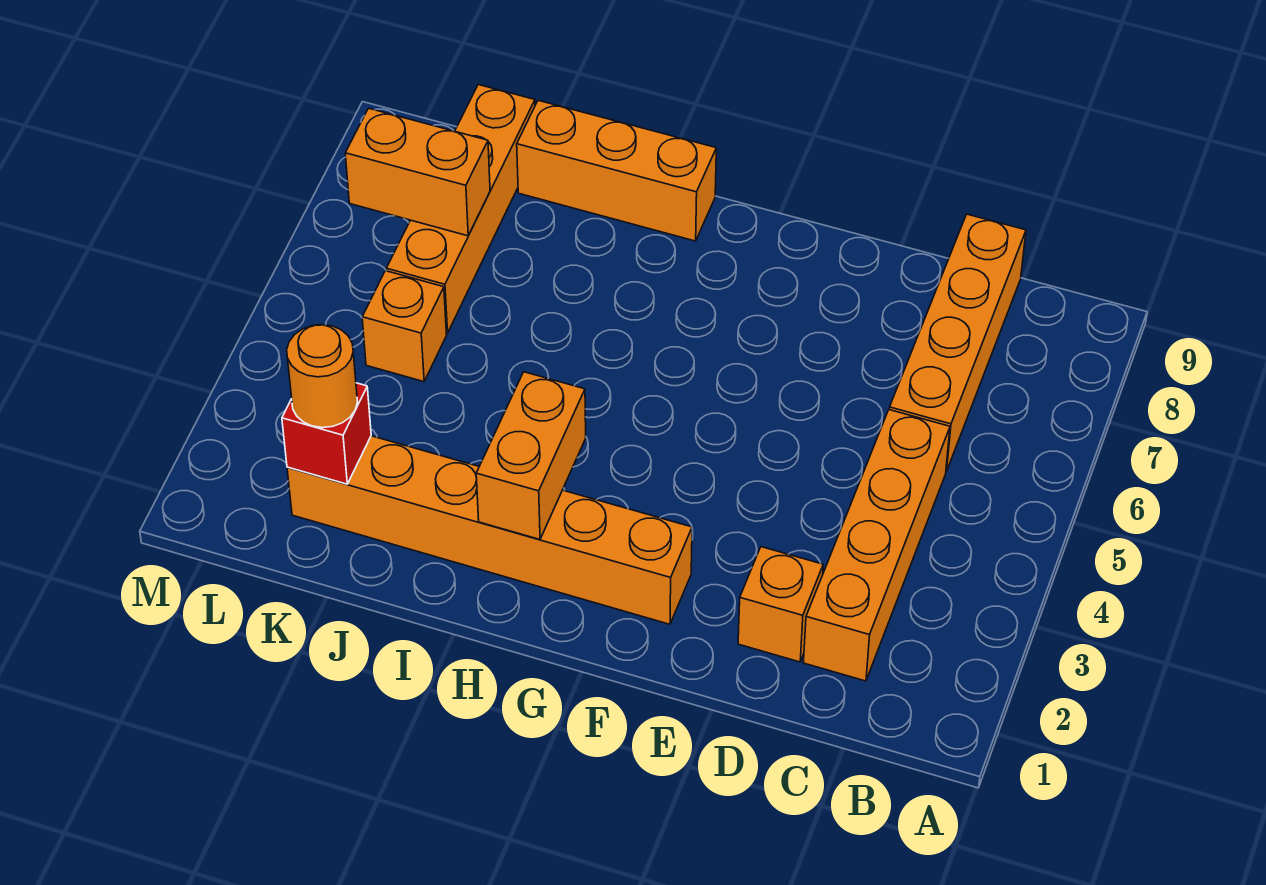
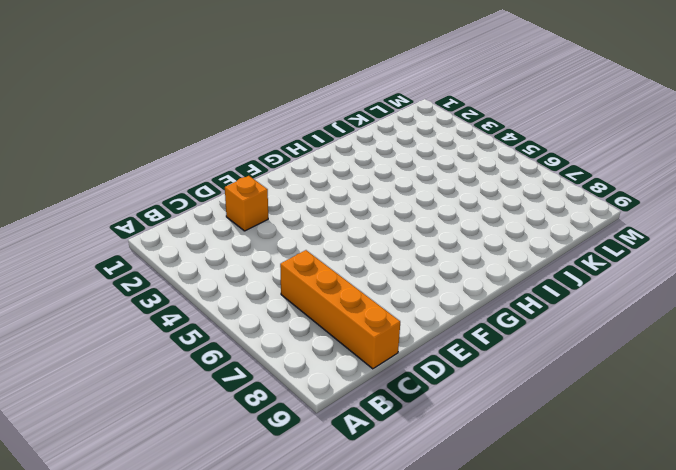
none -> orange 1x4 brick [804,410,950,681]
none -> orange 1x6 brick [287,436,692,624]

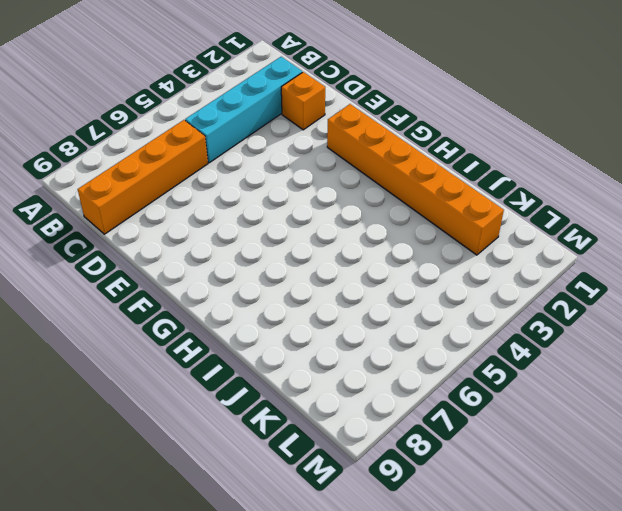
cyan 1x4 brick [185,57,302,163] -> orange 1x4 brick [804,410,950,681]
none -> orange 1x3 brick [517,100,716,241]
none -> orange 1x1 brick [362,271,447,382]

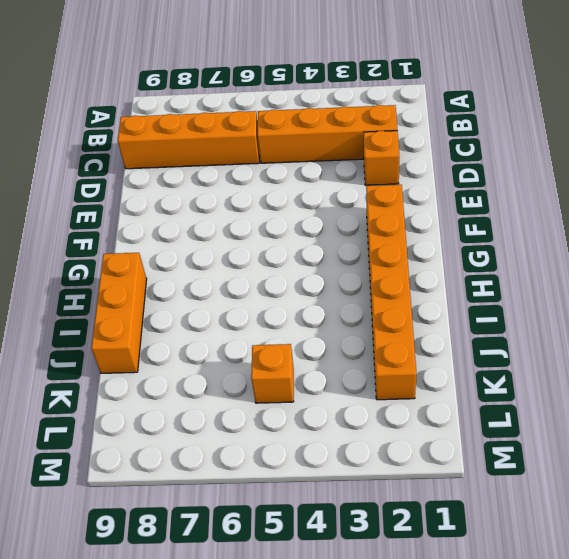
none -> orange 1x4 brick [386,85,535,333]
none -> orange 1x2 brick [476,372,586,539]

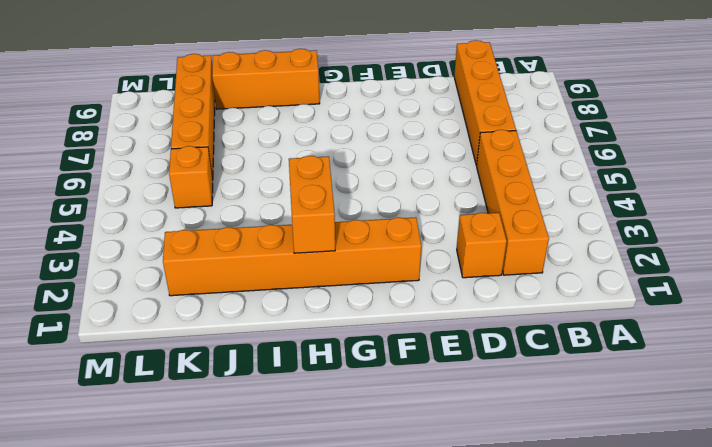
none -> red 1x1 brick [282,383,371,484]
none -> orange 1x2 brick [345,108,490,236]

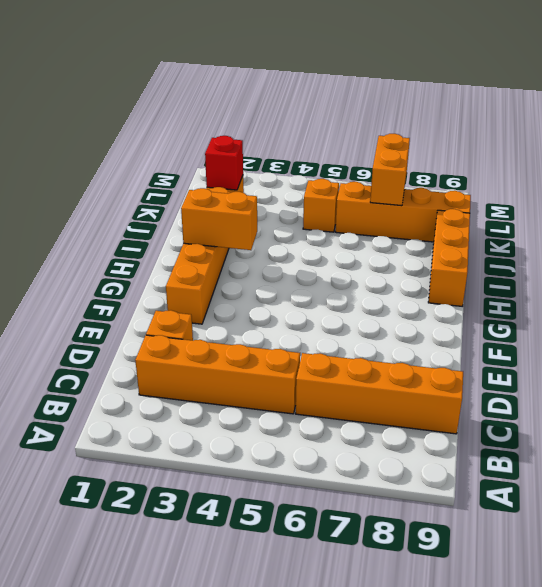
none -> orange 1x1 round brick [287,325,357,428]

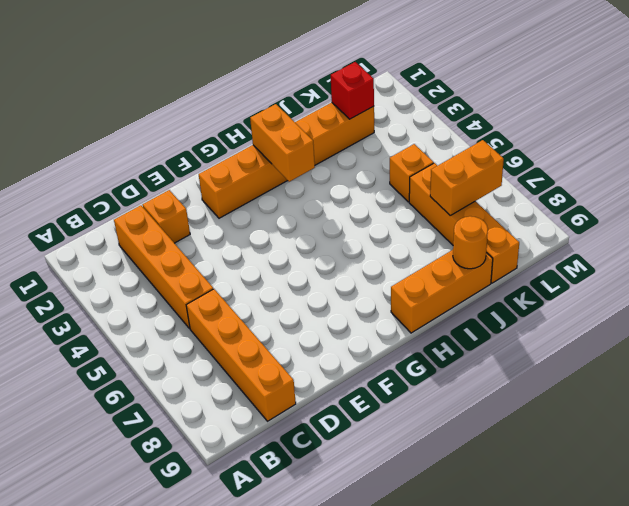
orange 1x1 round brick [453,216,488,269] -> orange 1x1 round brick moved to [287,325,357,428]

